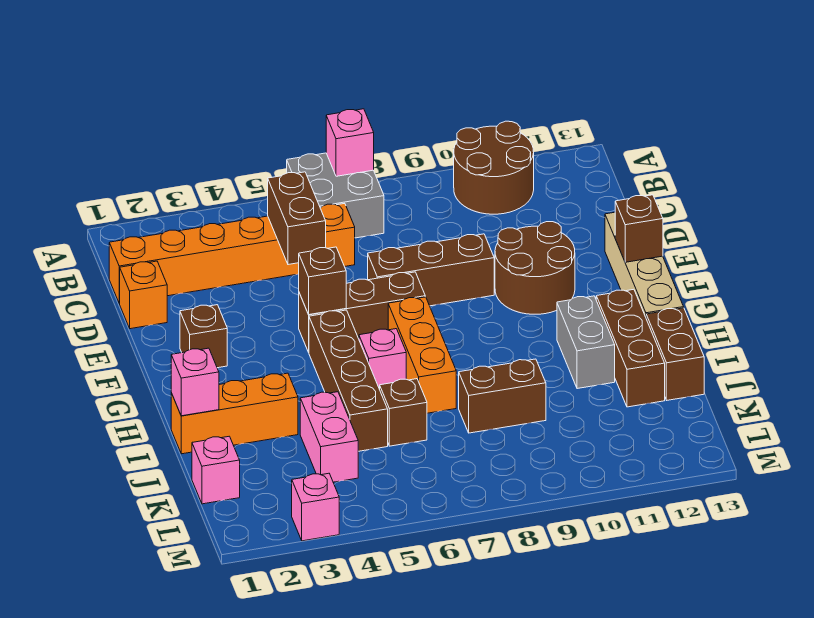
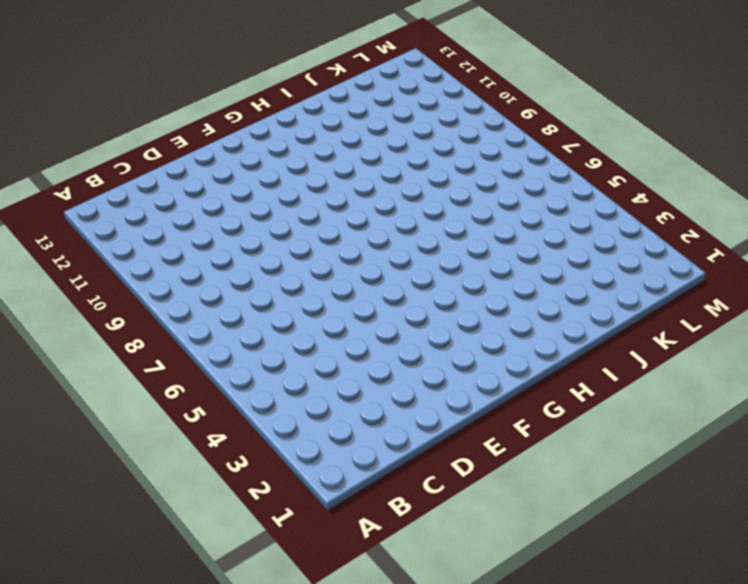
none -> grey 2x2 brick [287,153,384,238]
none -> brown 2x2 round brick [454,121,534,214]
none -> orange 1x6 brick [109,203,355,303]

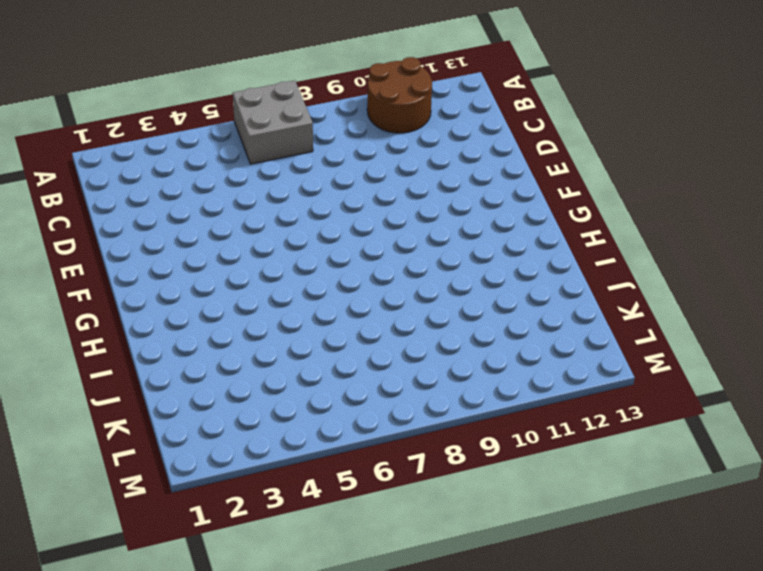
none -> orange 1x6 brick [109,203,355,303]
none -> orange 1x1 brick [119,261,167,329]
none -> brown 1x3 brick [368,234,494,306]

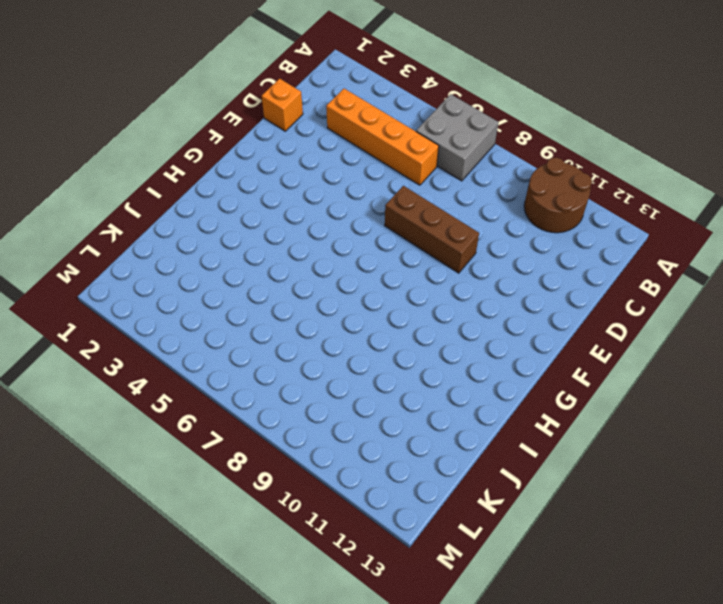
orange 1x4 brick [326,89,439,185] -> orange 1x6 brick [109,203,355,303]
none -> brown 2x2 round brick [495,222,575,314]
none -> tan 1x4 brick [605,212,684,317]
none -> brown 1x1 brick [180,305,227,368]

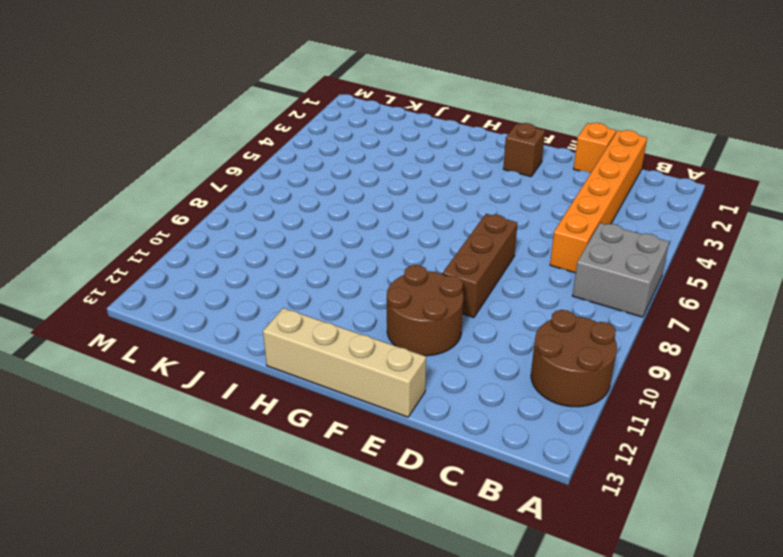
none -> brown 1x3 brick [299,272,425,352]
none -> brown 1x4 brick [309,310,388,451]
none -> orange 1x3 brick [388,297,456,413]

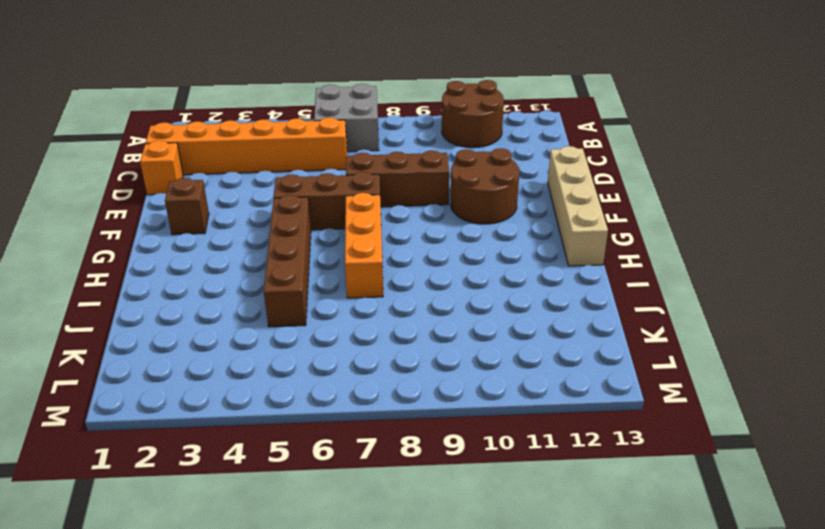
none -> pink 1x1 brick [359,329,406,389]
none -> grey 1x2 brick [557,296,615,389]
none -> brown 1x3 brick [596,289,665,407]

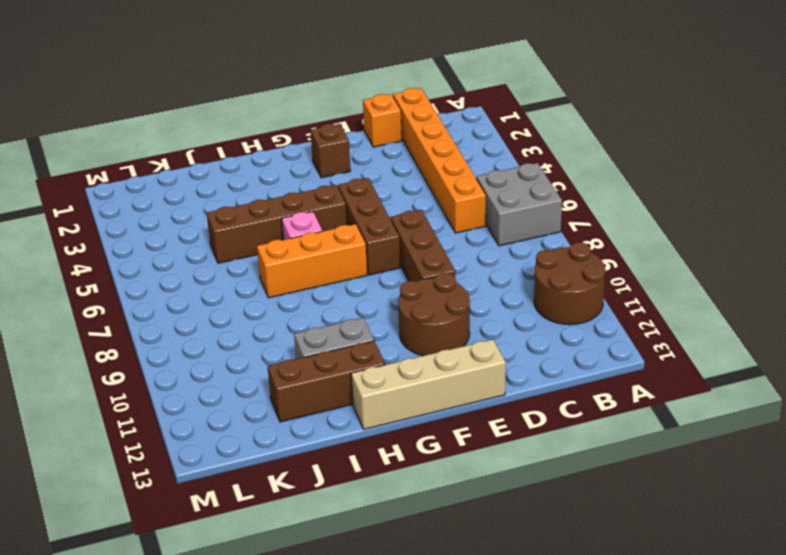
none -> orange 1x3 brick [171,373,298,454]
none -> brown 1x2 brick [646,308,704,400]
none -> pink 1x2 brick [300,392,358,482]

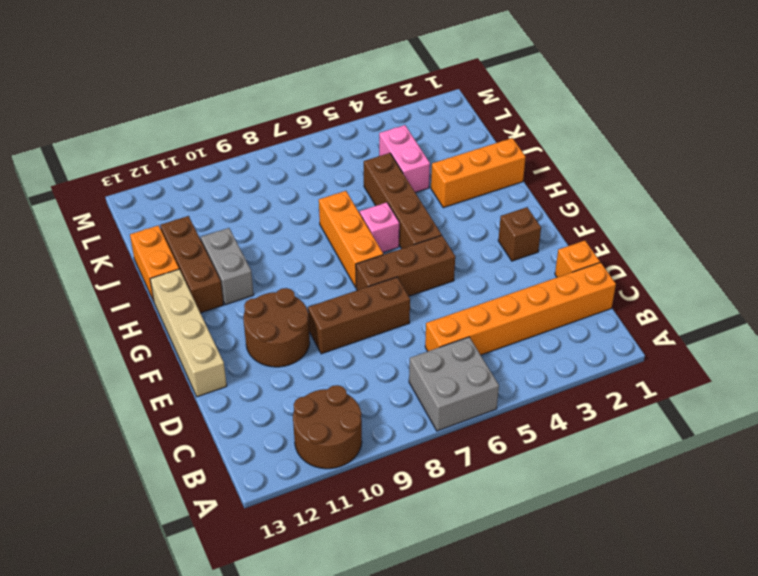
orange 1x2 brick [130,225,179,301] -> brown 1x2 brick [646,308,704,400]
none -> brown 1x1 brick [380,379,427,446]
none -> brown 1x2 brick [459,359,546,433]
none -> pink 1x1 brick [192,436,240,504]

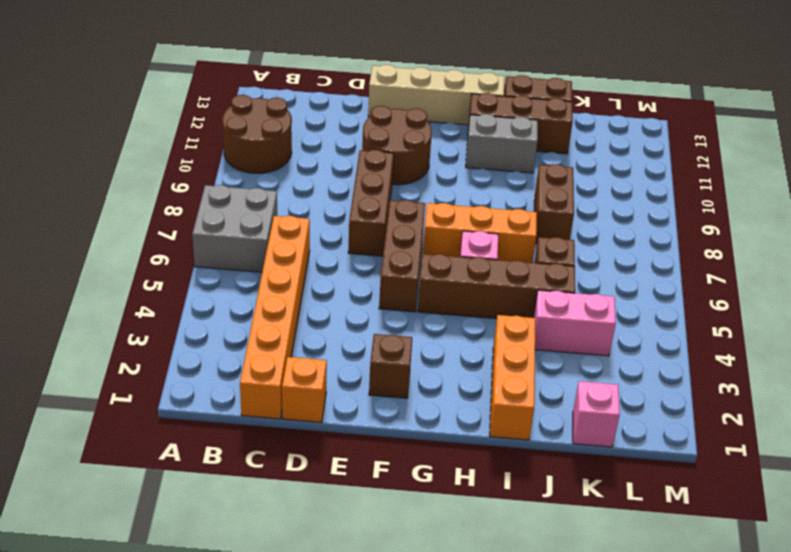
none -> pink 1x1 brick [292,473,339,541]
none -> pink 1x1 brick [326,109,374,176]
none -> brown 1x2 brick [268,172,326,265]

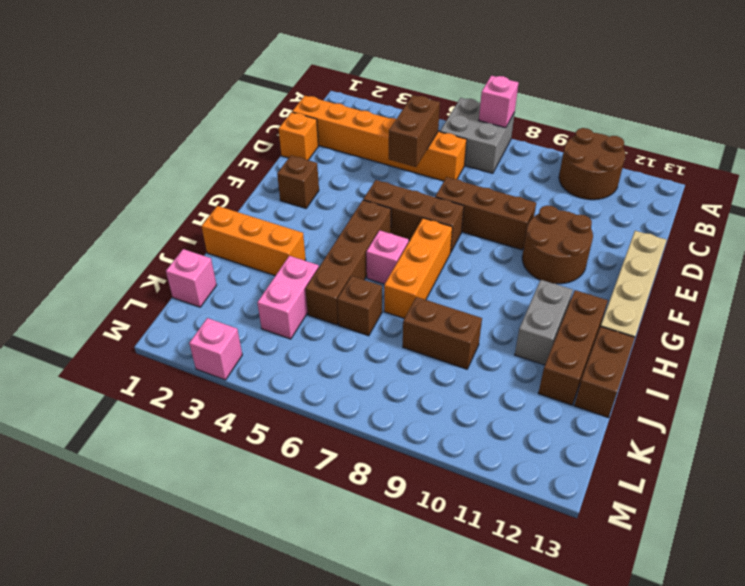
none -> brown 1x1 brick [299,247,346,315]
none -> brown 1x1 brick [615,195,663,262]
none -> pink 1x1 brick [171,348,219,416]

